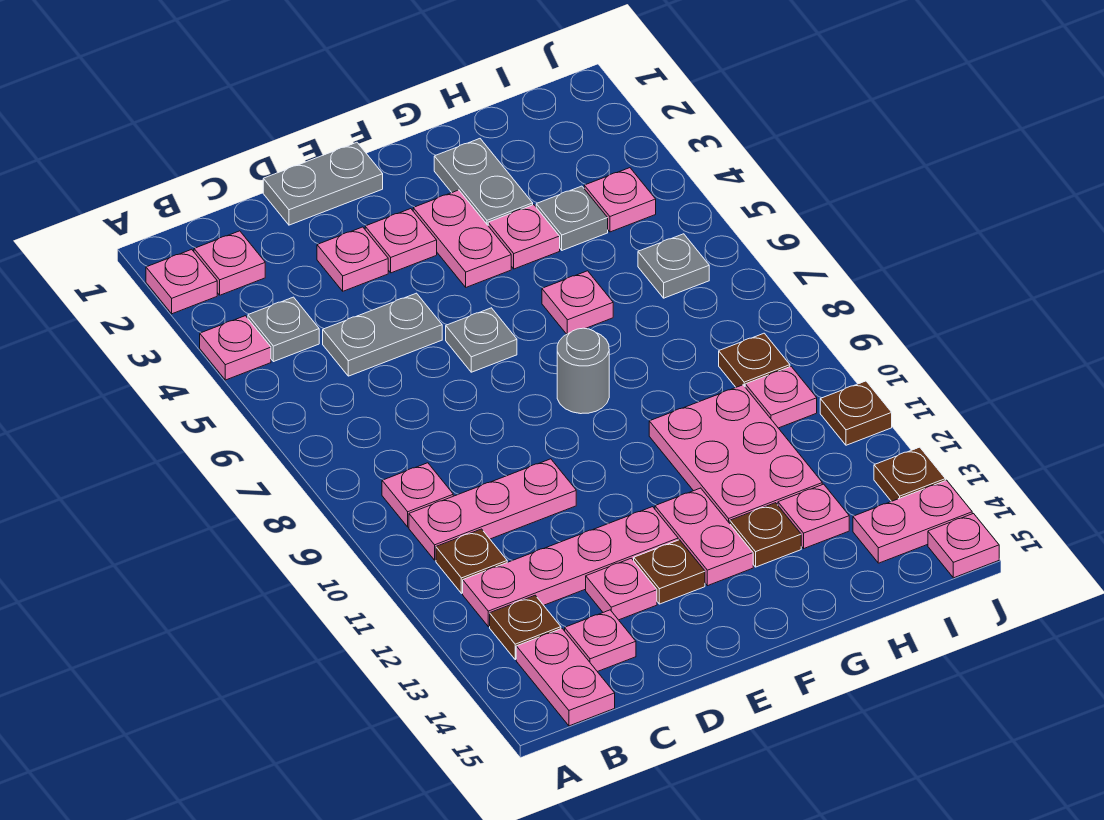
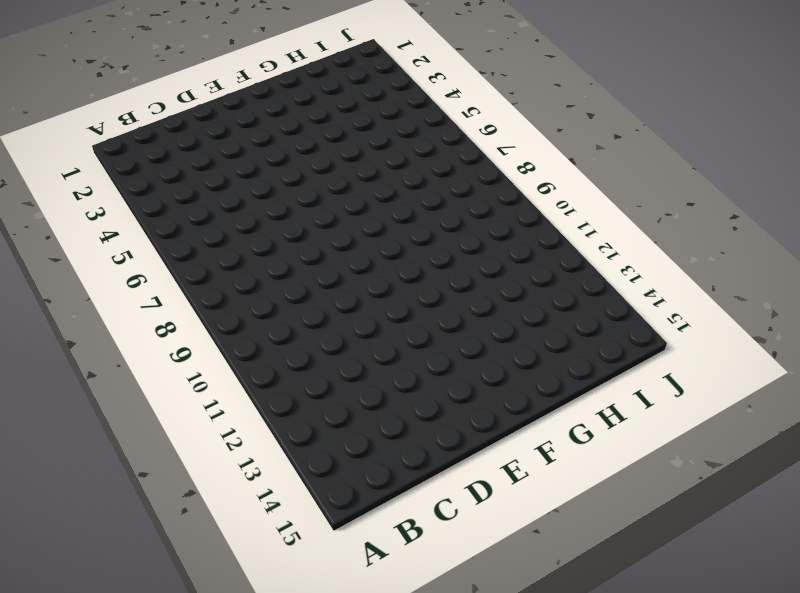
none -> pink 1x1 plate [146,249,217,314]
none -> pink 1x1 plate [200,316,271,380]
none -> pink 1x1 plate [194,231,265,295]
none -> grey 1x1 plate [248,297,319,362]

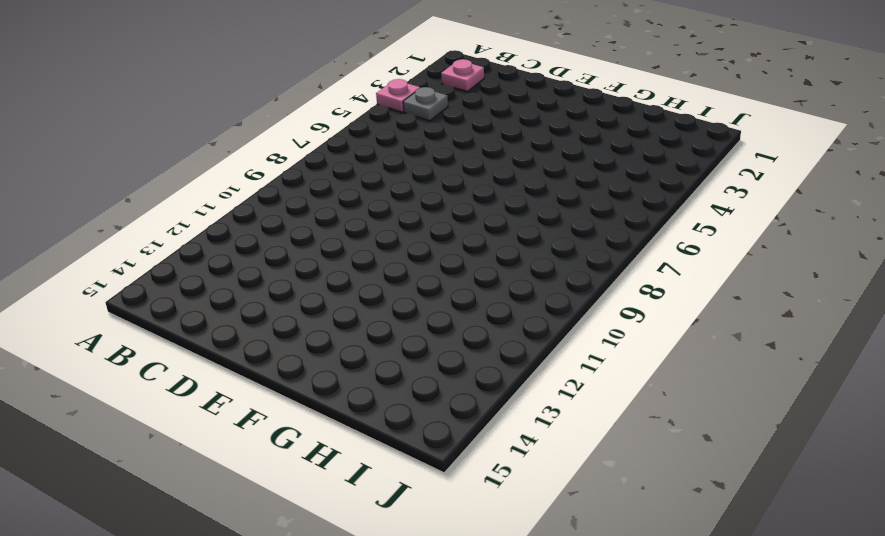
none -> pink 1x1 plate [146,249,217,314]
none -> pink 1x1 plate [382,463,453,527]
none -> pink 1x3 plate [409,459,576,560]
none -> brown 1x1 plate [436,529,507,593]

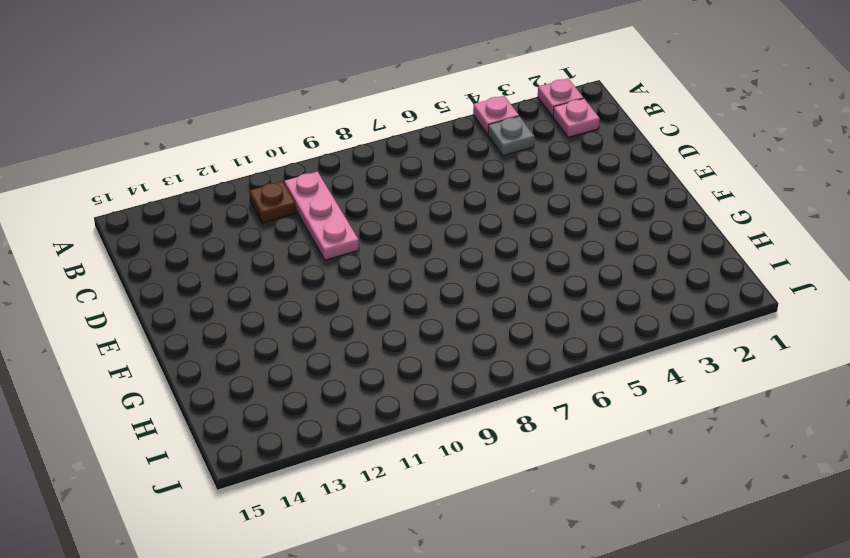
none -> pink 1x1 plate [382,463,453,527]
none -> pink 1x4 plate [463,507,678,627]
none -> brown 1x1 plate [490,595,561,660]
none -> pink 1x2 plate [516,629,615,726]

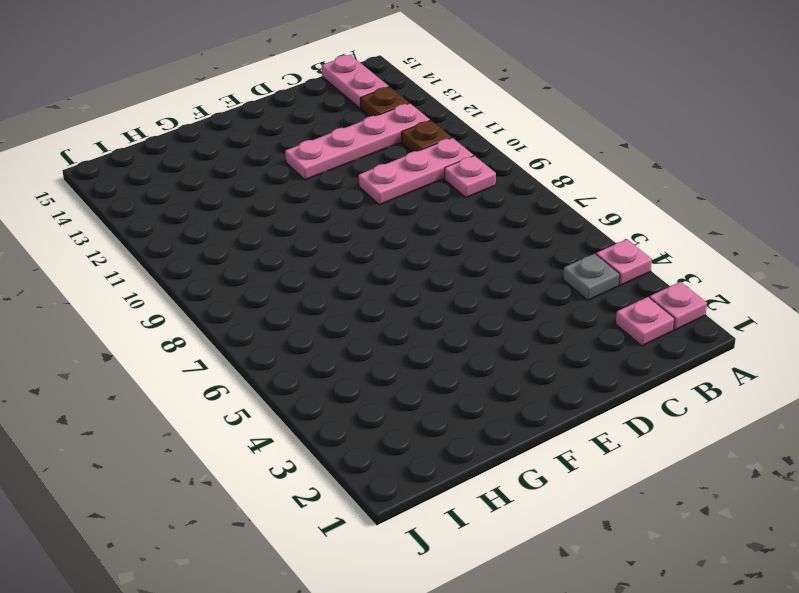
none -> grey 1x2 plate [323,293,442,376]
none -> pink 1x1 plate [565,610,636,672]
none -> grey 1x2 plate [263,142,383,225]
none -> pink 1x1 plate [317,227,388,291]

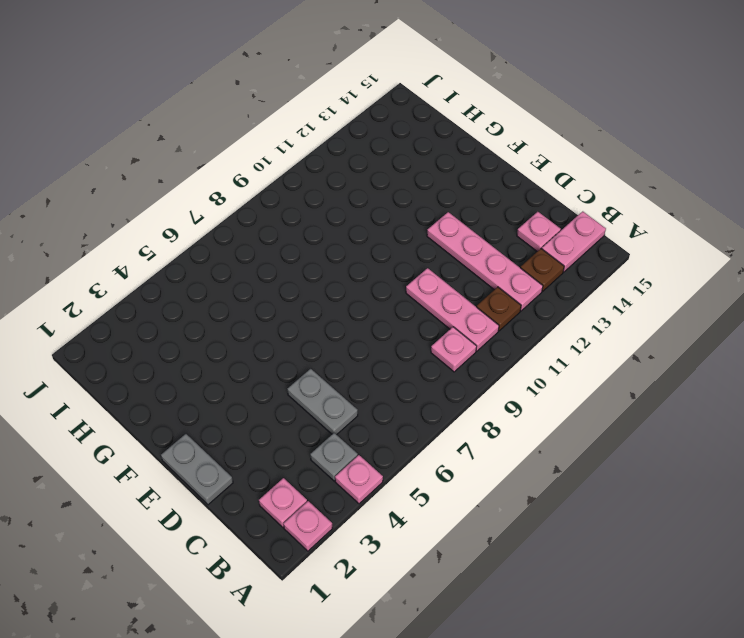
none -> pink 1x1 plate [317,227,388,291]
none -> pink 1x1 plate [586,558,657,620]
none -> pink 1x1 plate [365,209,437,273]
none -> grey 1x1 plate [446,308,517,372]

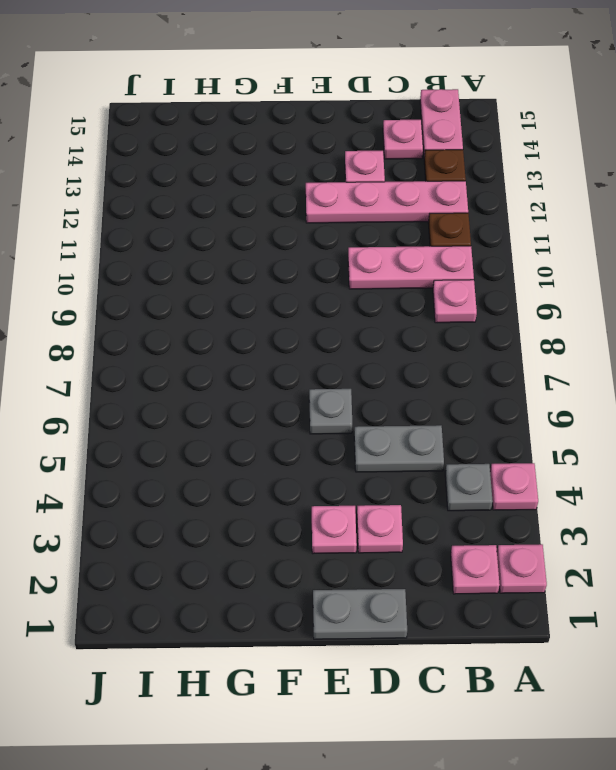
none -> brown 1x1 plate [634,540,705,604]
none -> pink 1x2 plate [413,190,511,287]
none -> grey 1x1 round brick [557,328,609,414]
none -> pink 1x2 plate [655,488,753,586]

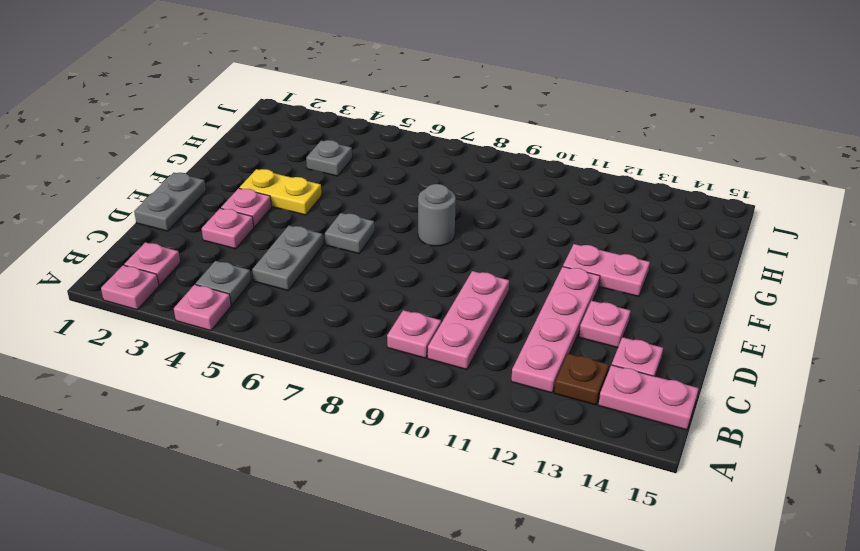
yellow 1x2 plate [240,169,321,215] -> pink 1x2 plate [413,190,511,287]
none -> brown 1x1 plate [436,529,507,593]
none -> brown 1x1 plate [634,540,705,604]
none -> grey 1x2 plate [434,139,533,225]
none -> pink 1x1 plate [488,205,560,269]

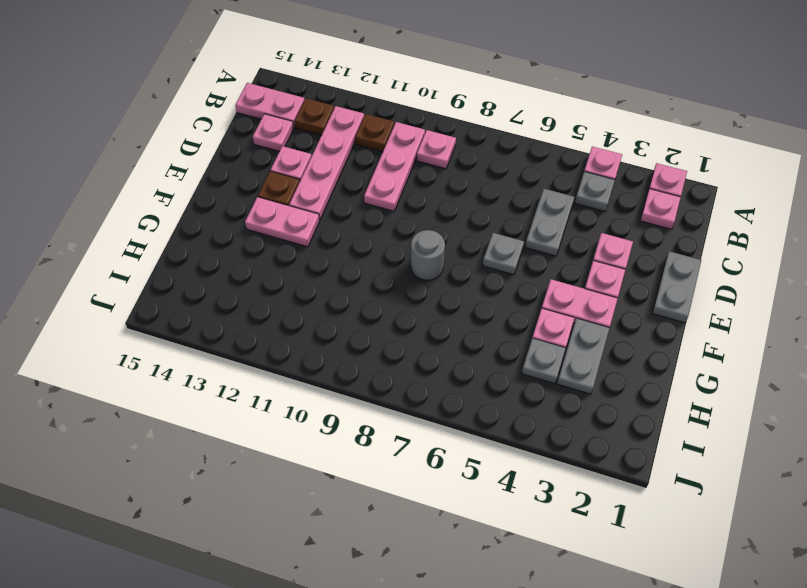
grey 1x2 plate [557,318,609,394] -> grey 1x2 plate turned to [434,139,533,225]
none -> pink 1x1 plate [542,271,613,334]
none -> pink 2x3 plate [649,385,822,523]
none -> brown 1x1 plate [730,503,801,567]
none -> pink 1x1 plate [778,484,849,548]

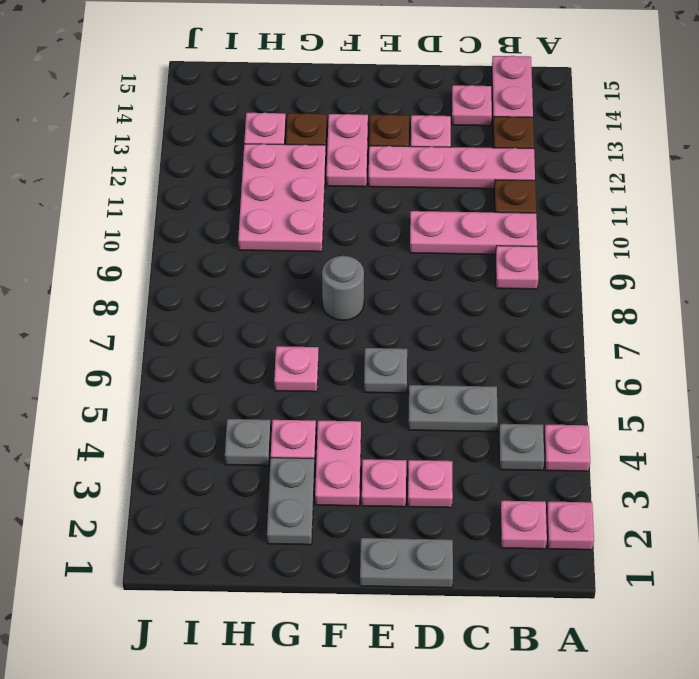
none -> pink 1x1 plate [584,168,656,232]
none -> grey 1x1 plate [638,234,709,298]
none -> brown 1x1 plate [719,333,790,387]
none -> pink 1x1 plate [745,367,817,428]

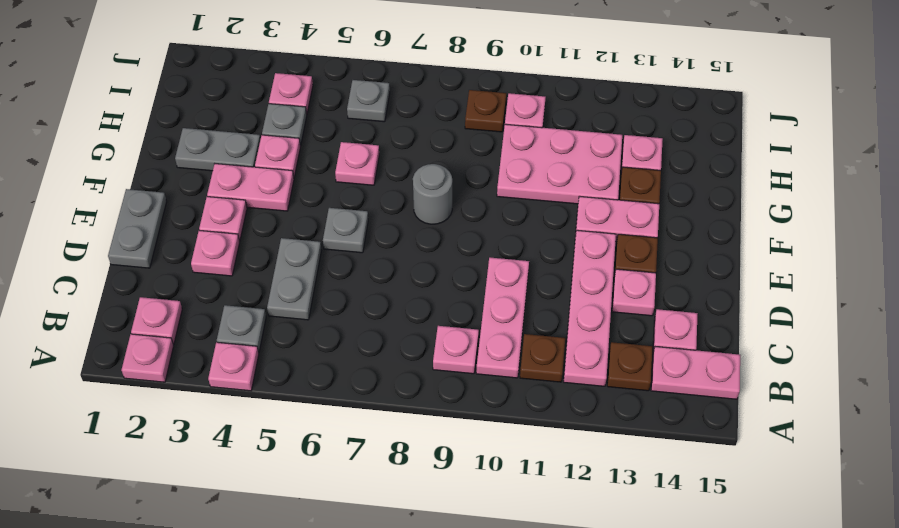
none -> pink 1x2 plate [853,480,972,563]
none -> brown 1x1 plate [820,381,892,445]
none -> brown 1x1 plate [874,447,945,502]
none -> pink 1x1 plate [928,514,999,578]

